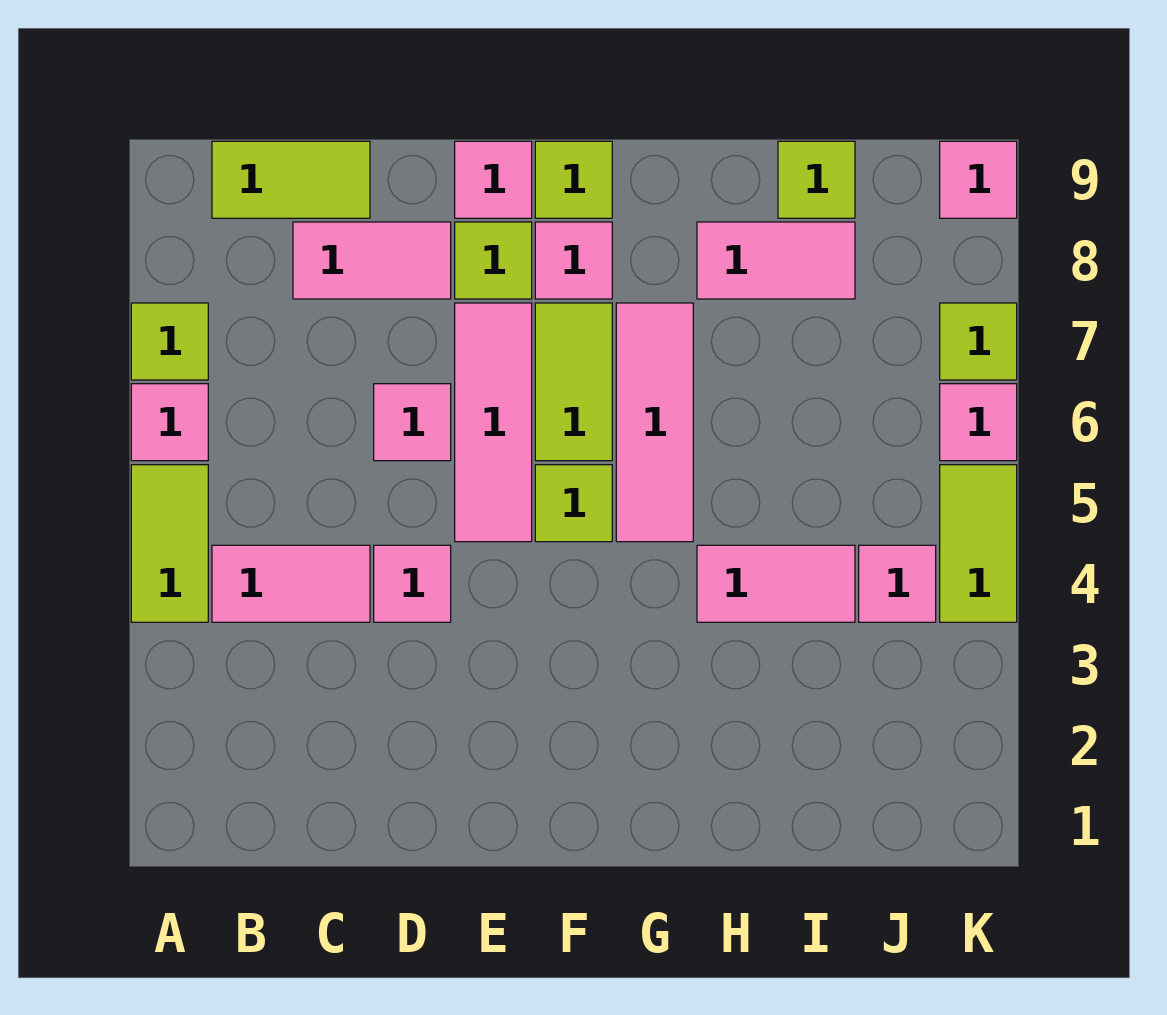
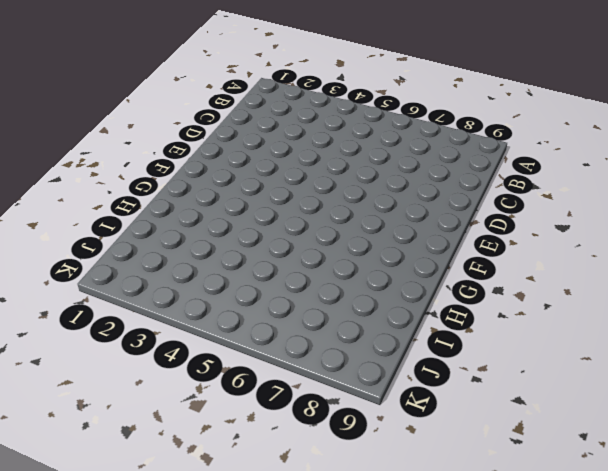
none -> lime 1x2 tile [131,465,208,622]
none -> pink 1x1 tile [131,384,208,461]
none -> lime 1x1 tile [131,303,208,380]

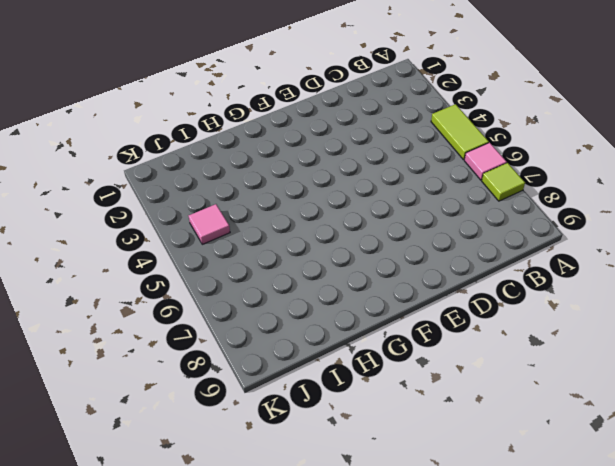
none -> pink 1x2 tile [212,545,370,622]
none -> lime 1x2 tile [212,141,370,218]
none -> pink 1x2 tile [293,222,451,299]

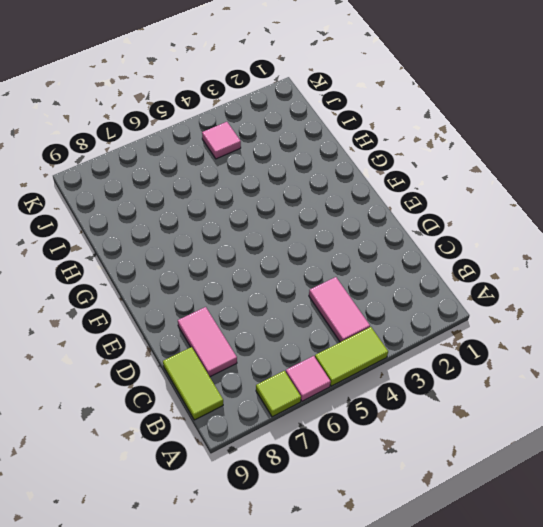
none -> pink 1x1 tile [374,545,451,622]
none -> pink 1x1 tile [374,384,451,461]
none -> pink 1x3 tile [455,303,532,542]

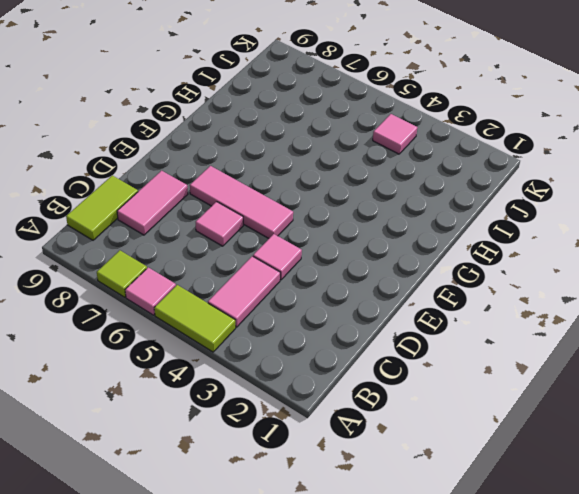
none -> lime 1x1 tile [455,222,532,299]
none -> pink 1x1 tile [455,141,532,218]
none -> lime 1x1 tile [535,465,612,542]

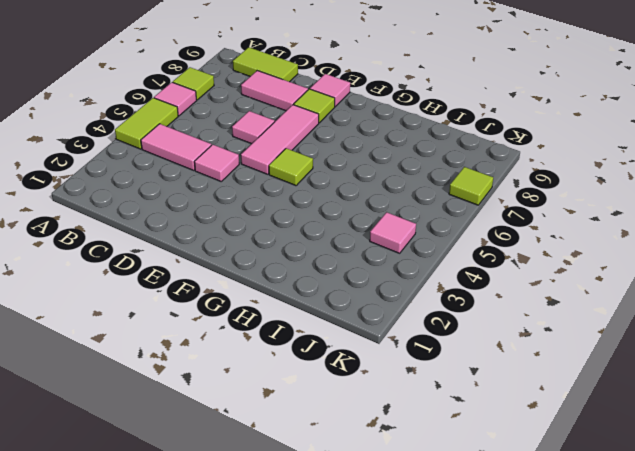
none -> lime 1x2 tile [535,303,612,461]
none -> pink 1x1 tile [535,222,612,299]
none -> lime 1x1 tile [535,141,612,218]

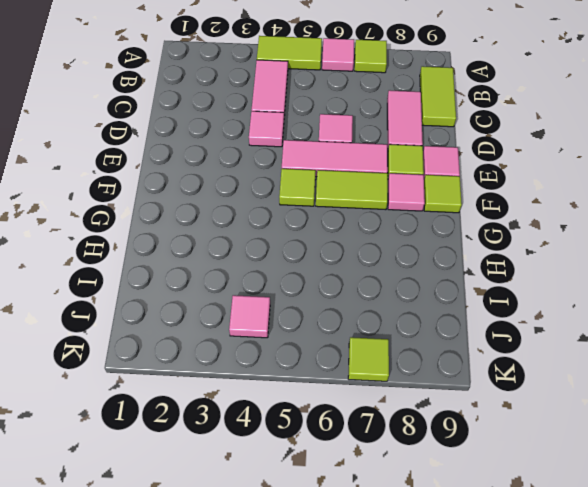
none -> pink 1x3 tile [616,303,693,542]
none -> pink 1x2 tile [697,545,855,622]
none -> pink 1x2 tile [697,222,855,299]

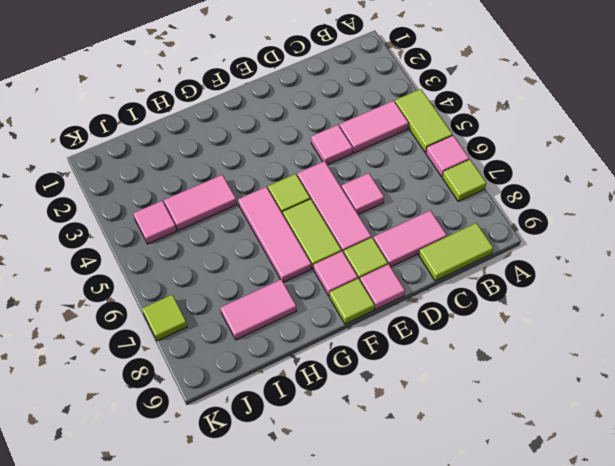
none -> lime 1x1 tile [778,141,855,218]
none -> lime 1x2 tile [940,465,1017,622]
none -> pink 1x1 tile [940,384,1017,461]

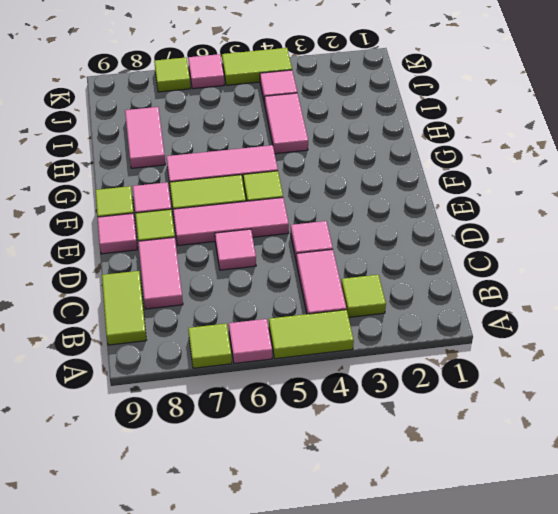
lime 1x1 tile [341,275,386,317] -> lime 1x1 tile moved to [778,141,855,218]
none -> pink 1x1 tile [940,141,1017,218]

